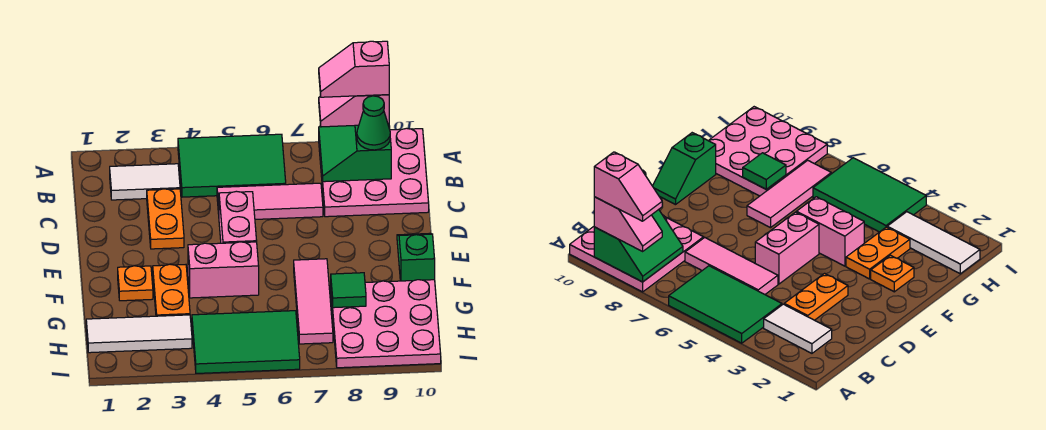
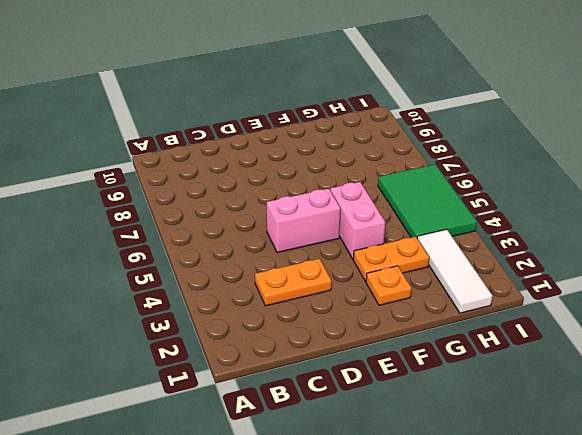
none -> green 2x3 tile [178,134,286,197]
none -> pink 3x3 plate [319,128,429,217]
none -> white 1x2 tile [110,164,180,200]

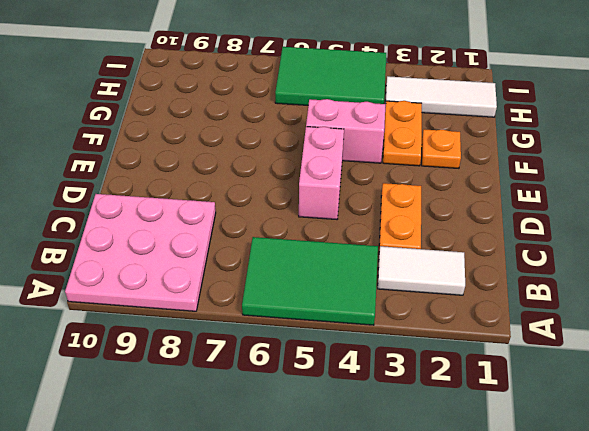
none -> pink 1x3 tile [217,183,323,219]
none -> green 1x2 slope [397,233,435,281]
none -> pink 1x3 tile [294,259,333,344]

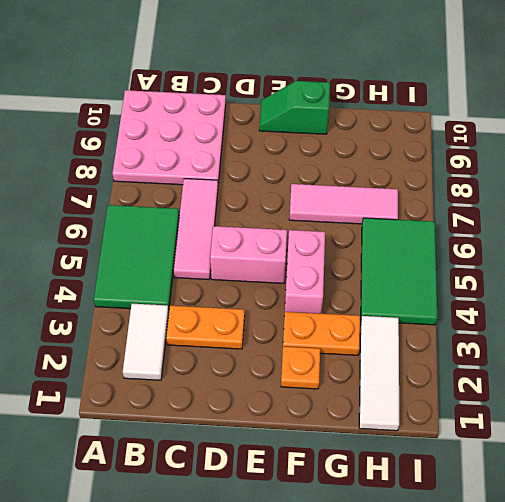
none -> pink 3x3 plate [331,280,441,368]
none -> green 2x2 slope [319,124,391,182]
none -> green 1x1 tile [331,273,366,308]

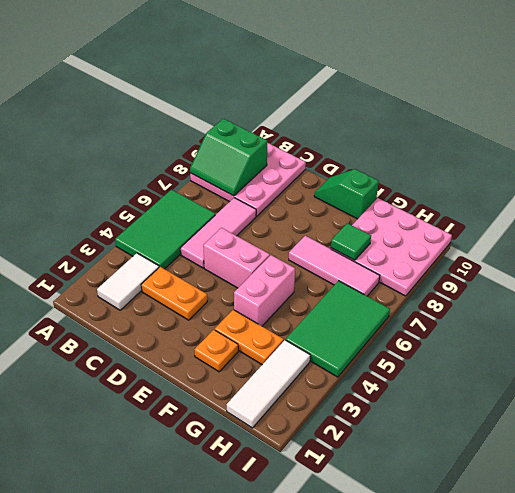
none -> pink 1x2 slope [319,95,389,127]
none -> green 1x1 cone [357,96,390,150]
none -> pink 1x2 slope [319,41,389,97]

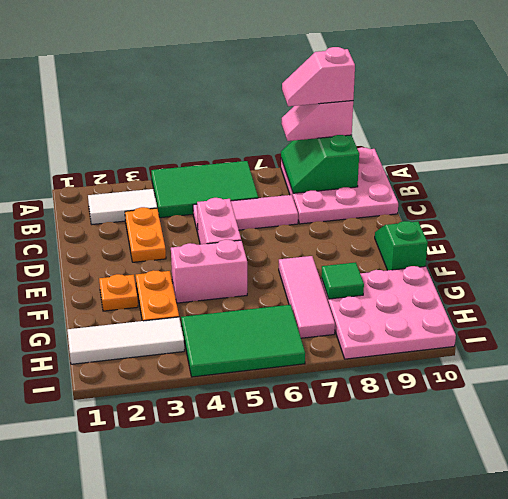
none -> green 1x1 cone [357,96,390,150]

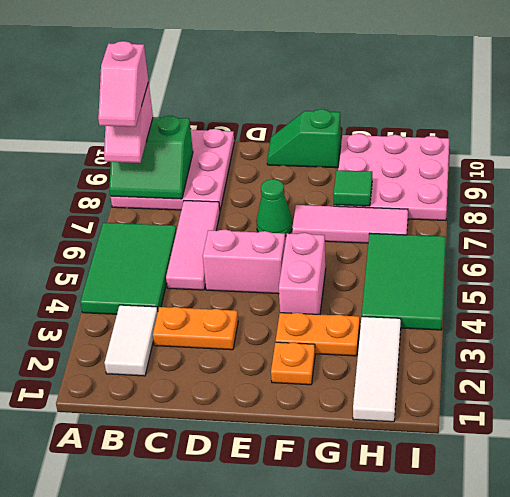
green 1x1 cone [256,179,293,236] -> green 1x1 cone moved to [357,96,390,150]

